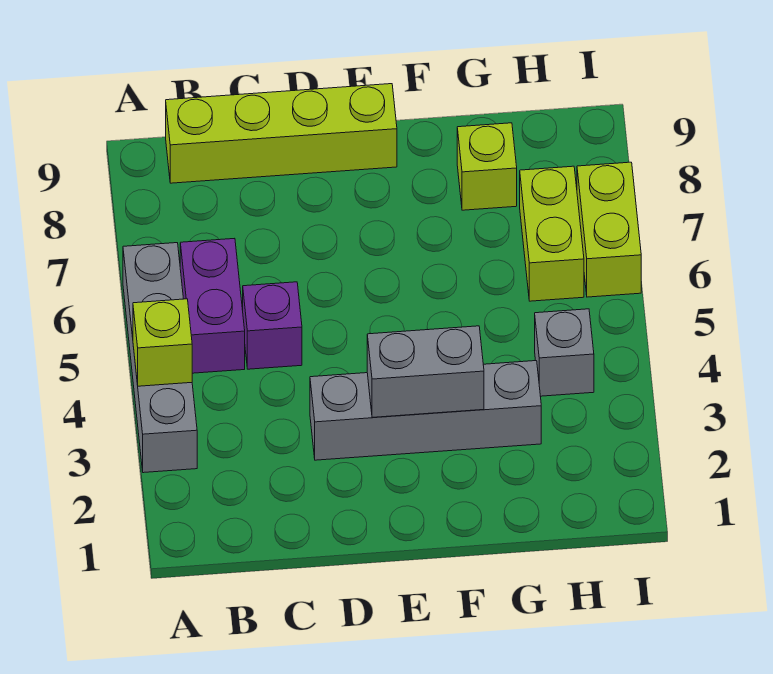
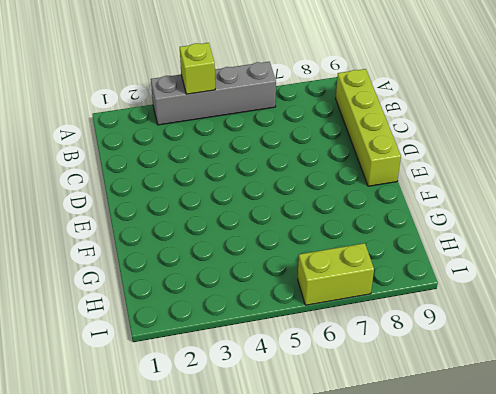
none -> purple 1x2 brick [180,238,245,373]
none -> purple 1x1 brick [243,282,302,369]

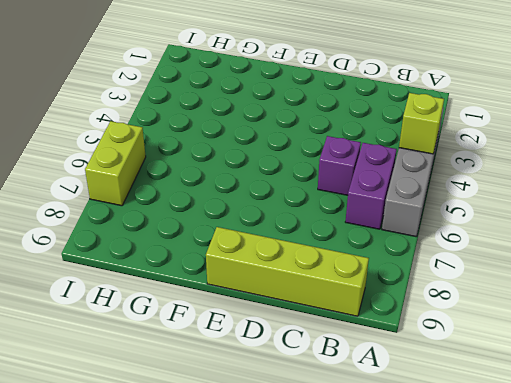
none -> grey 1x4 brick [310,361,541,460]
none -> lime 1x1 brick [457,123,517,210]

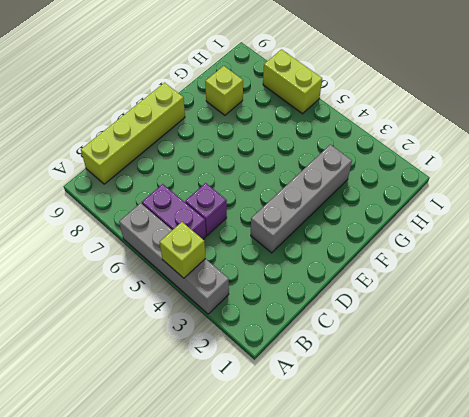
none -> grey 1x1 brick [535,309,594,396]
none -> lime 1x2 brick [520,166,584,301]

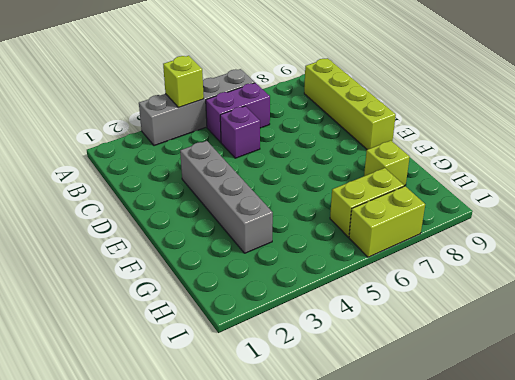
none -> grey 1x1 brick [535,309,594,396]
none -> grey 1x2 brick [367,326,484,417]

